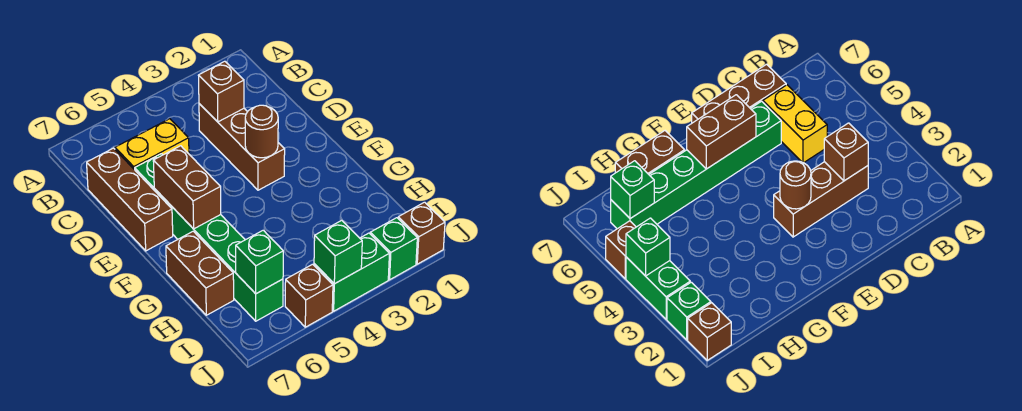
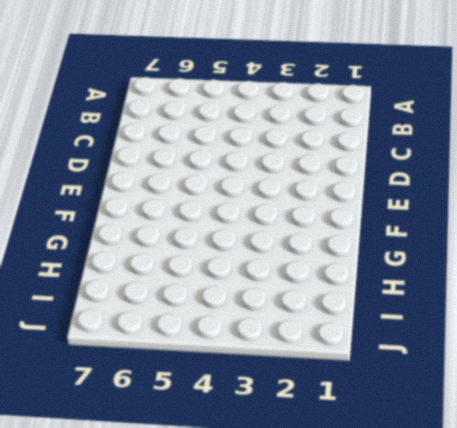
none -> brown 1x3 brick [199,104,285,190]
none -> yellow 1x2 brick [115,119,189,170]
none -> brown 1x3 brick [87,148,173,251]

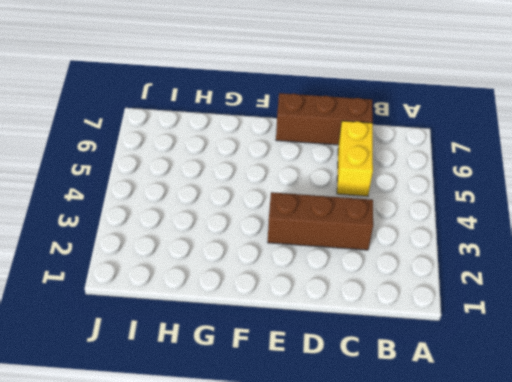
none -> green 1x6 brick [135,154,283,321]
none -> brown 1x2 brick [166,231,234,315]
none -> brown 1x1 brick [398,202,445,264]

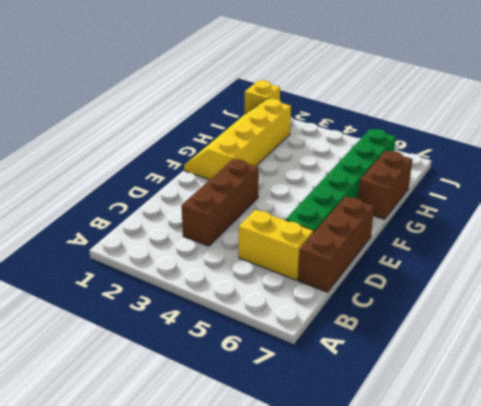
yellow 2x4 slope [184,99,291,180] -> none
yellow 1x1 brick [245,80,280,114] -> brown 1x1 brick [398,202,445,264]
none -> green 1x1 brick [370,218,417,280]
none -> green 1x2 brick [314,233,389,311]
none -> brown 1x1 brick [285,264,333,327]

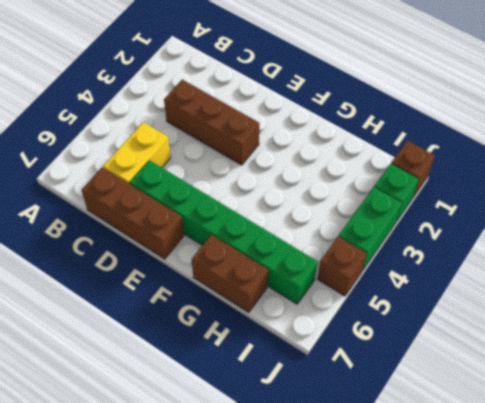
none -> brown 1x1 brick [198,61,244,122]
none -> brown 1x1 round brick [245,105,278,158]
none -> brown 1x2 brick [153,146,221,229]

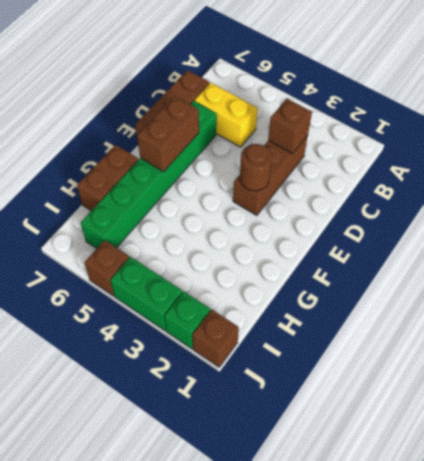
none -> green 1x1 brick [236,230,283,294]
none -> green 1x1 brick [314,220,362,284]

